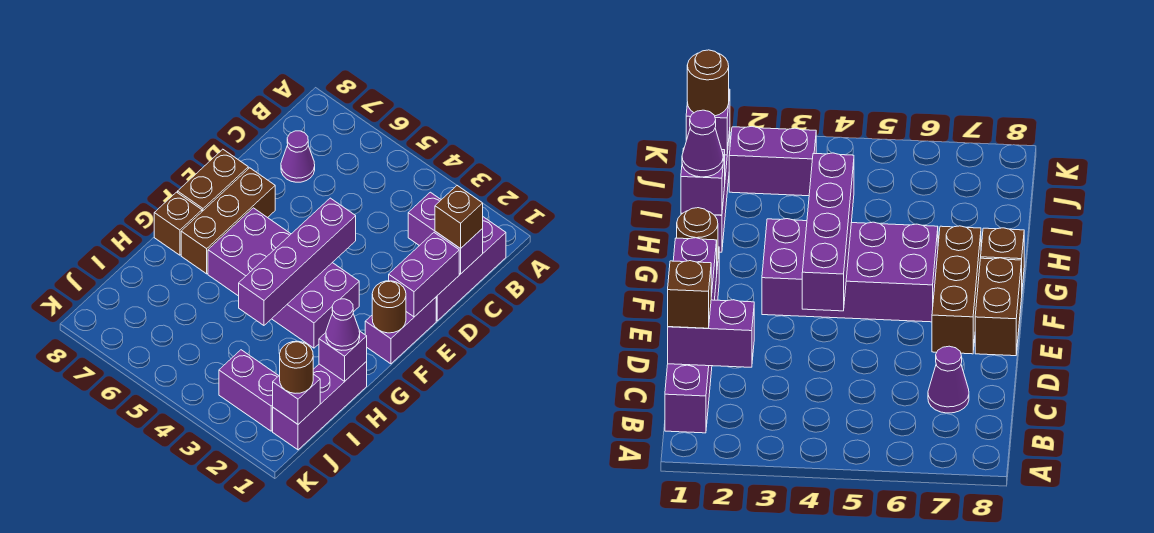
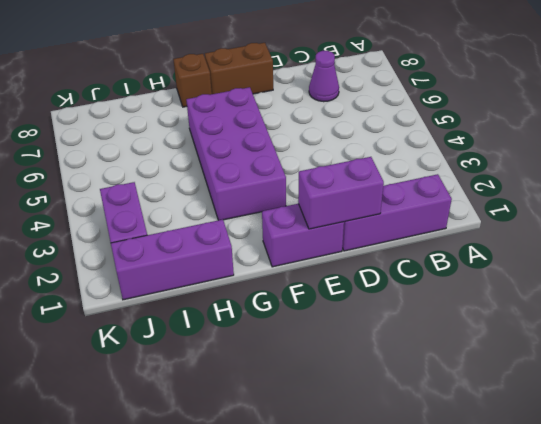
none -> brown 1x3 brick [181,168,275,274]
none -> purple 1x2 brick [408,192,483,274]
none -> purple 1x4 brick [239,198,356,325]

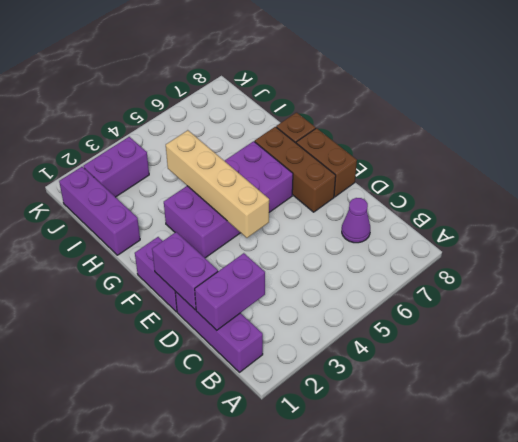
tan 1x4 brick [166,130,269,238] -> purple 1x4 brick [239,198,356,325]
none -> brown 1x1 round brick [372,281,406,333]
none -> purple 1x1 brick [319,331,367,381]
none -> purple 1x1 brick [273,374,320,424]

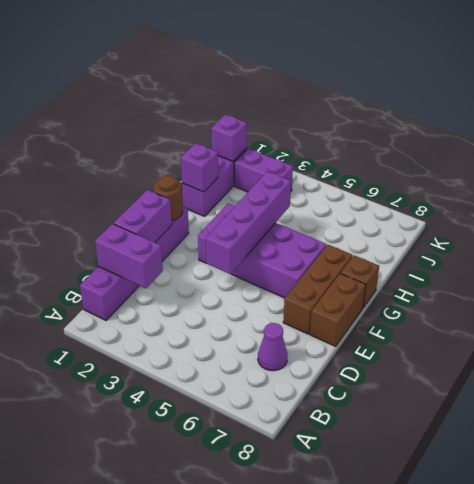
none -> brown 1x1 brick [435,186,483,249]
none -> purple 1x1 cone [326,299,360,350]
none -> brown 1x1 round brick [280,341,313,393]

